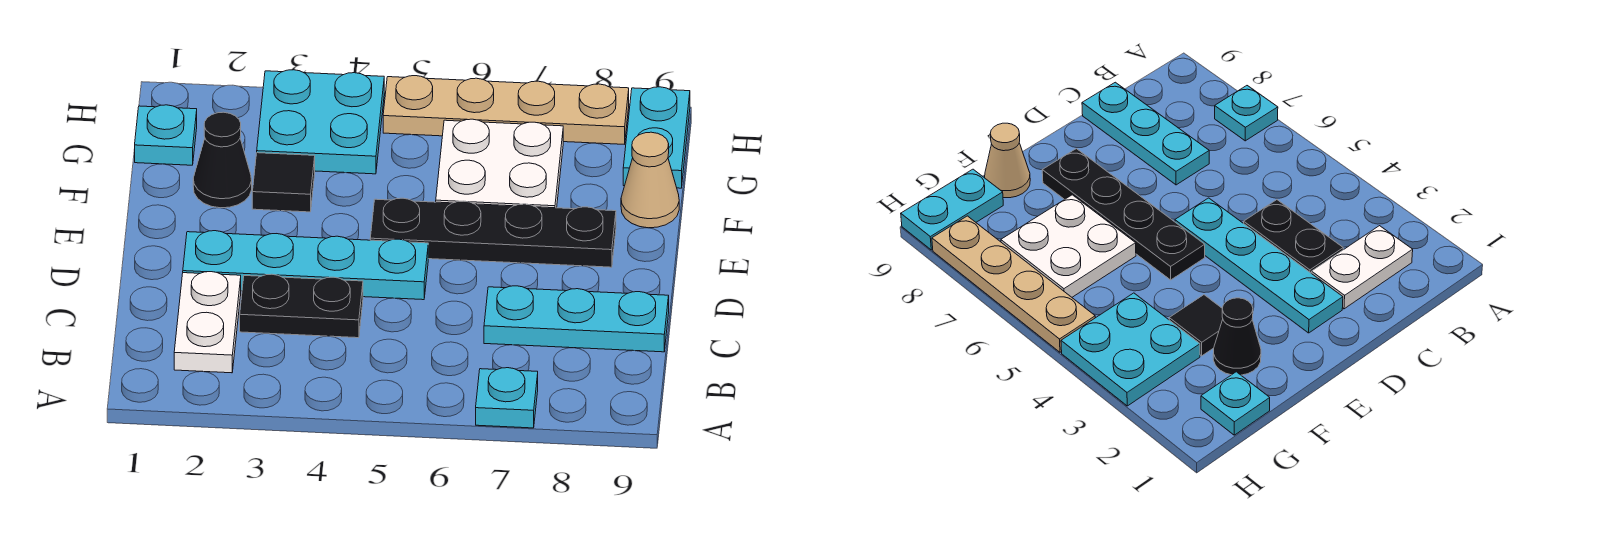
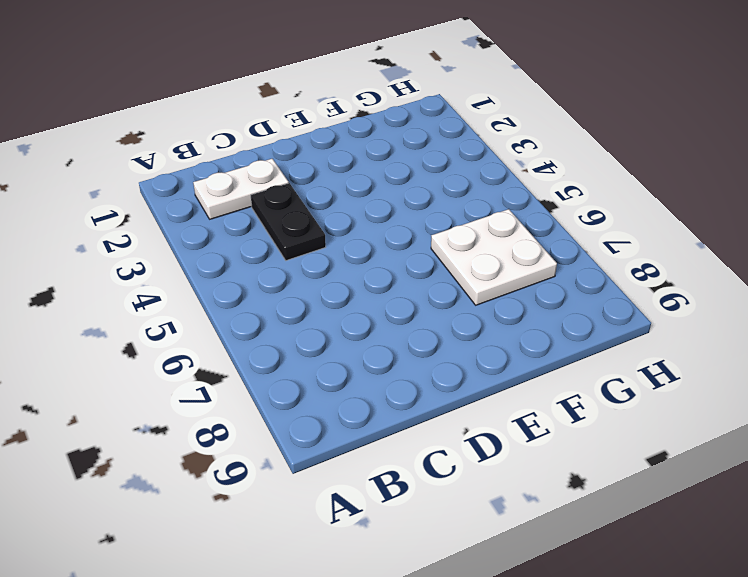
none -> cyan 1x1 plate [476,368,538,428]
none -> cyan 1x3 plate [484,286,669,352]
none -> cyan 1x4 plate [183,231,428,300]

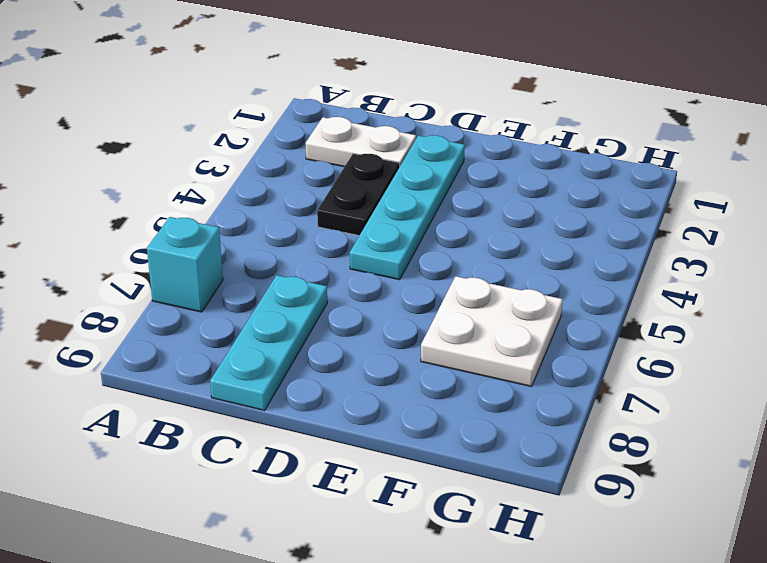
cyan 1x1 brick [147,217,223,312] -> cyan 1x1 plate [476,368,538,428]
none -> black 1x4 plate [370,198,616,267]
none -> black 1x1 cone [193,112,252,208]
none -> black 1x1 tile [252,153,315,212]

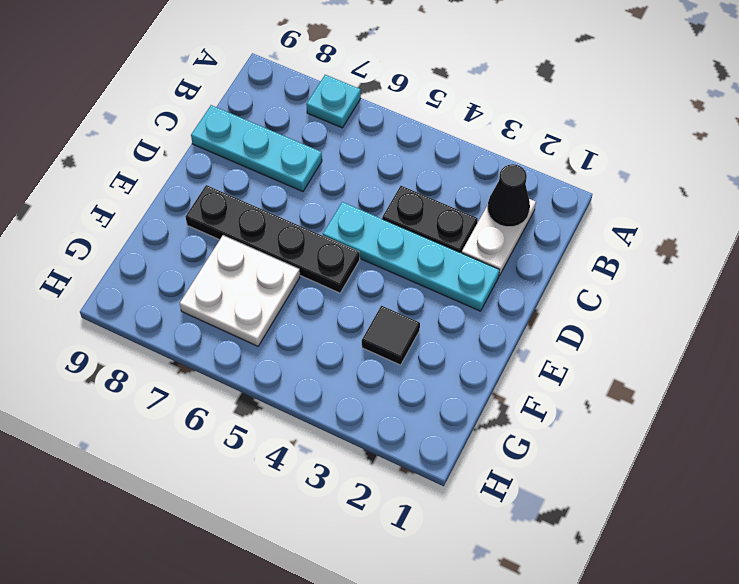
black 1x1 cone [488,164,530,227] -> black 1x1 cone moved to [193,112,252,208]
none -> tan 1x1 cone [621,132,679,228]
none -> cyan 1x1 plate [135,105,197,165]
none -> cyan 2x2 plate [257,70,384,174]

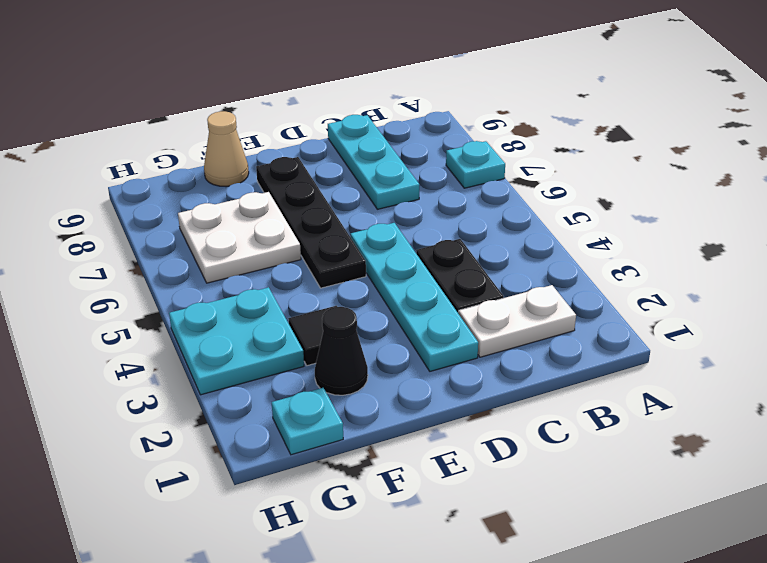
none -> cyan 1x2 plate [623,87,690,188]
none -> tan 1x4 plate [383,76,629,144]

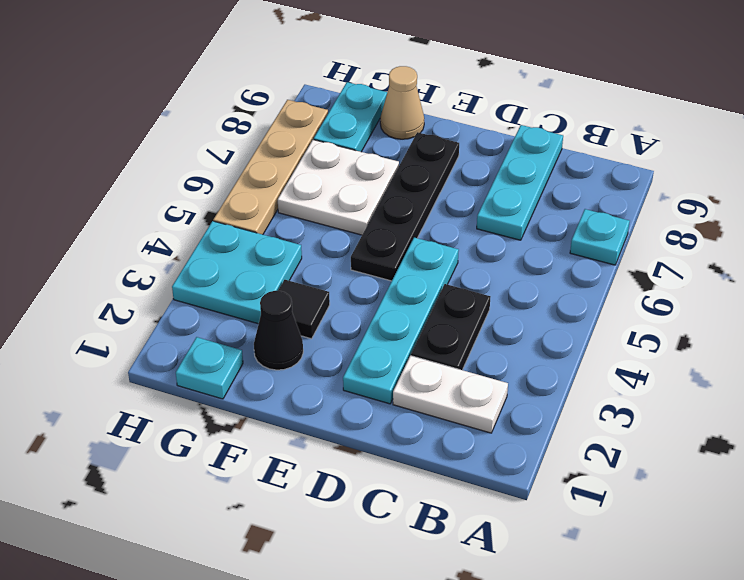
cyan 1x2 plate [314,82,387,152] -> cyan 1x2 plate turned to [623,87,690,188]

